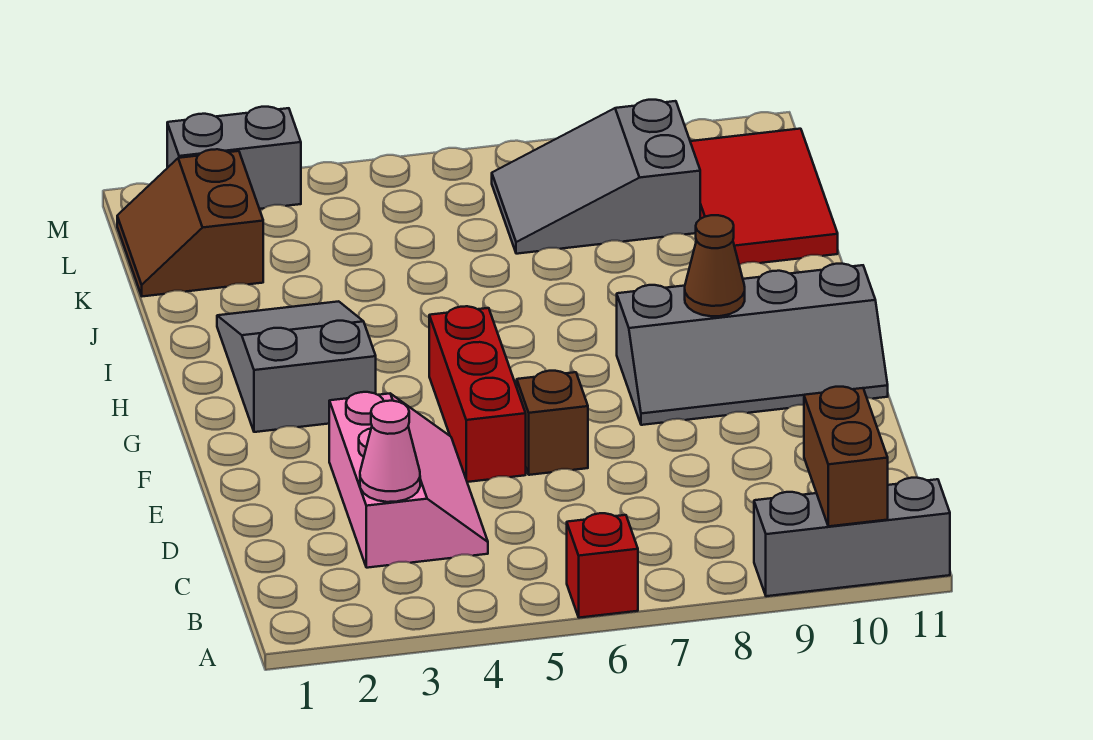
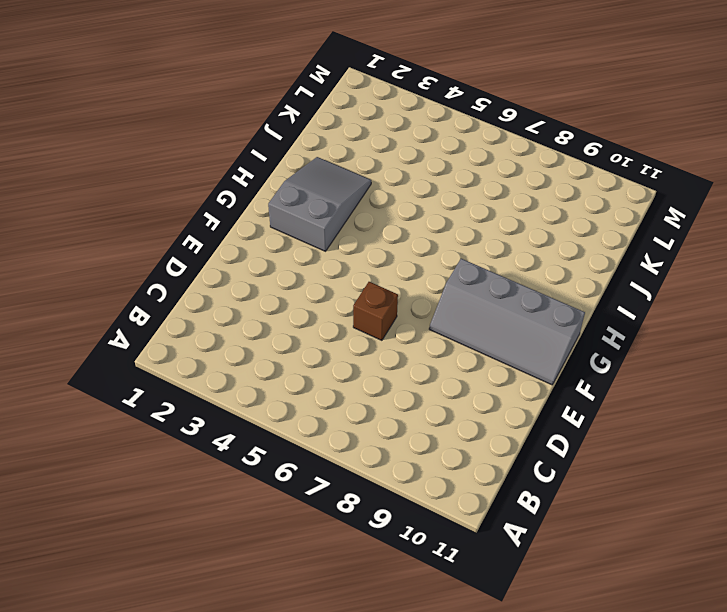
none -> red 1x1 brick [567,513,638,618]
none -> grey 1x3 brick [754,478,950,596]
none -> pink 2x3 slope [329,392,488,568]

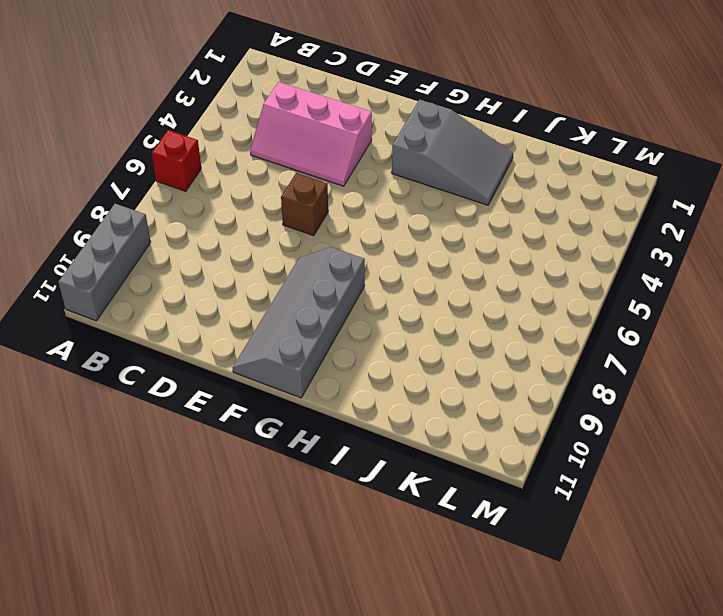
none -> red 1x3 brick [429,306,526,482]
none -> red 2x3 tile [690,129,838,265]
none -> brown 2x2 slope [117,149,263,296]

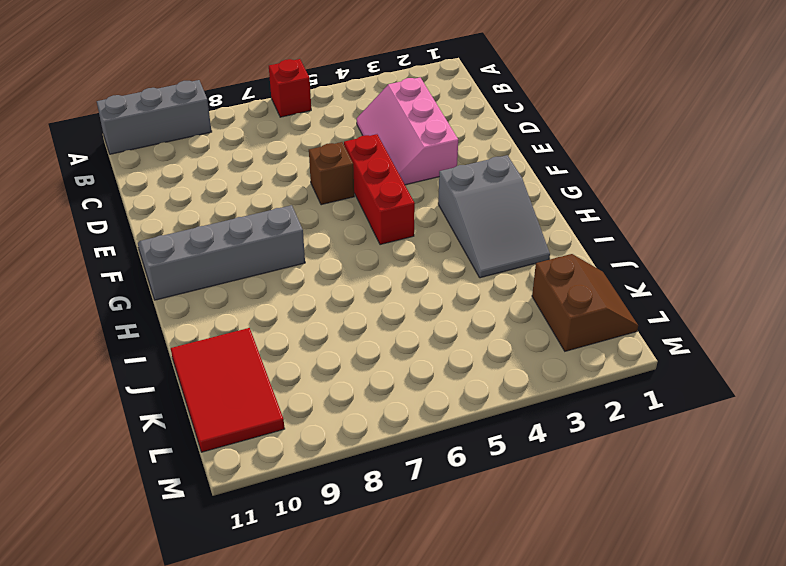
none -> grey 2x3 slope [492,100,700,254]
none -> grey 1x2 brick [167,107,301,209]
none -> brown 1x2 brick [804,387,888,526]

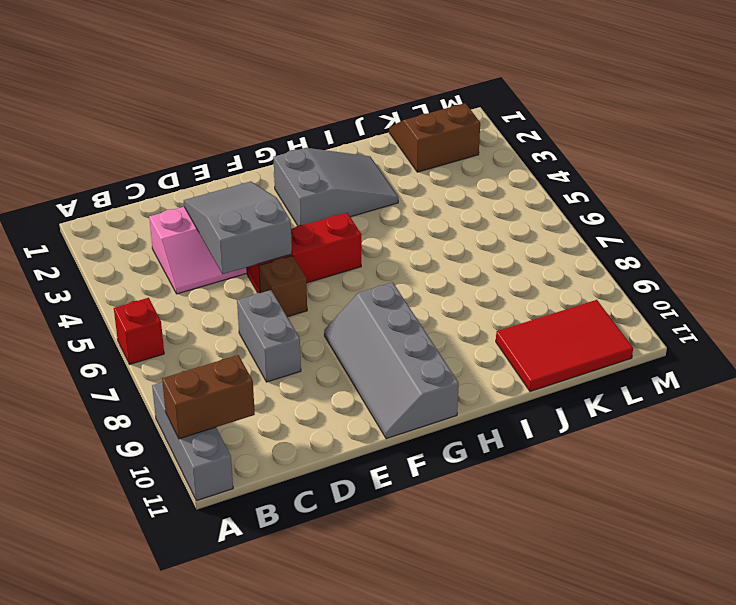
grey 2x3 slope [184,181,292,274] -> grey 2x3 slope moved to [492,100,700,254]
grey 1x2 brick [237,290,301,382] -> grey 1x2 brick moved to [167,107,301,209]
none -> pink 1x1 cone [360,401,420,502]
none -> brown 1x1 cone [685,215,745,316]

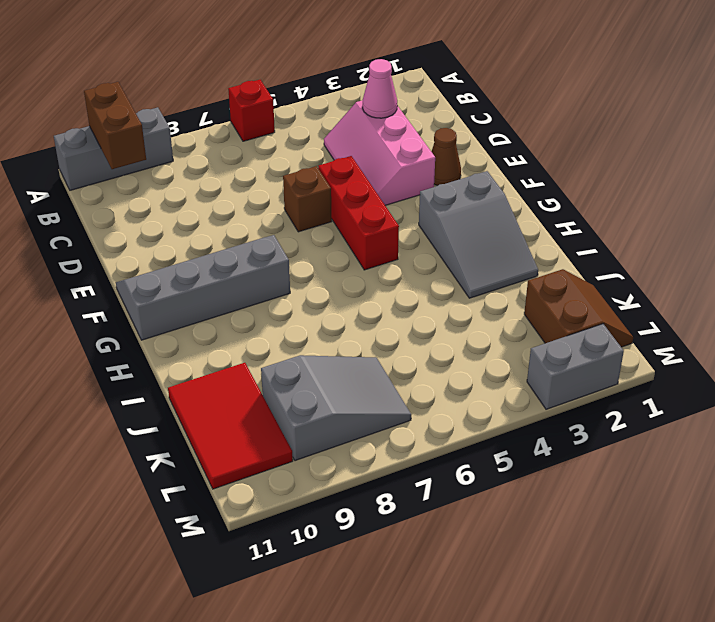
brown 1x1 cone [431,128,461,186] -> brown 1x1 cone moved to [685,215,745,316]

